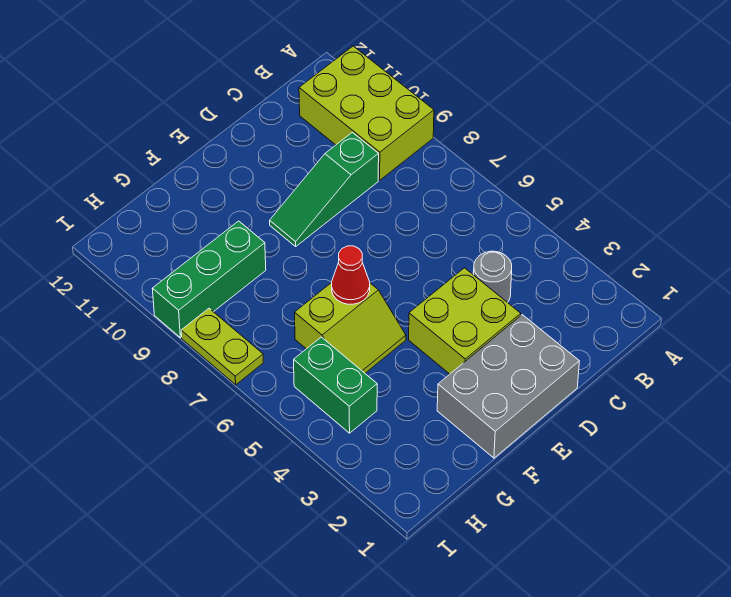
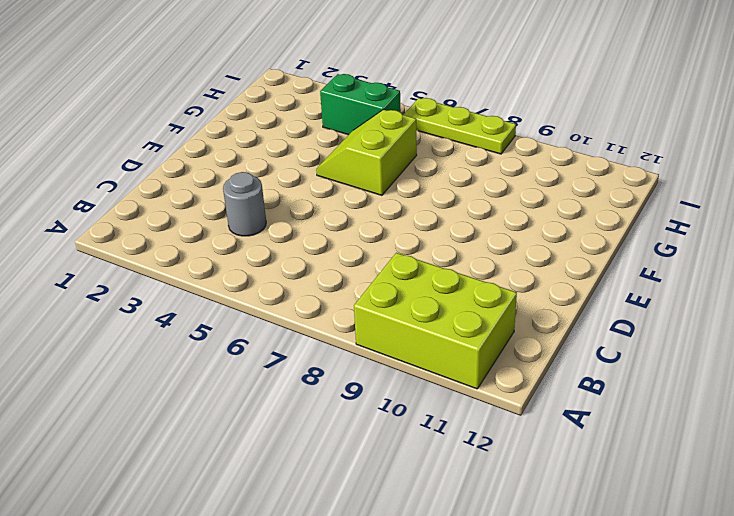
lime 1x3 plate [403,98,516,154] -> lime 1x2 plate [181,309,263,385]
none -> green 1x3 slope [270,132,379,246]
none -> grey 2x3 brick [437,315,579,458]

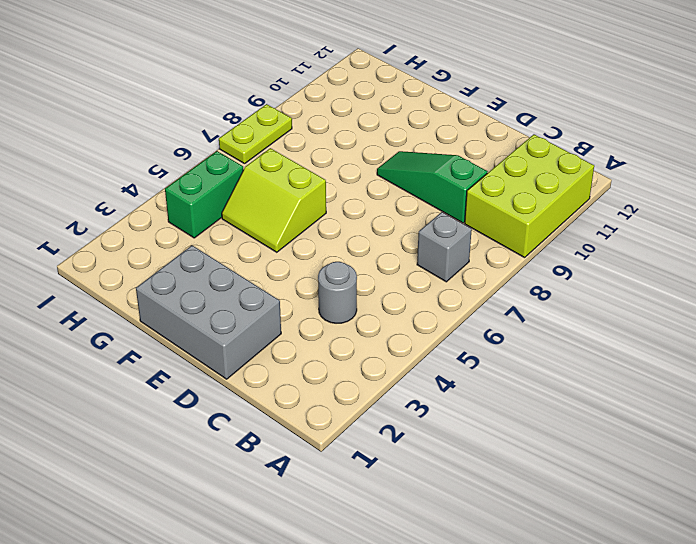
grey 1x1 brick [417,212,472,282] -> none
none -> lime 2x2 brick [409,268,521,374]
none -> green 1x3 brick [152,221,266,338]

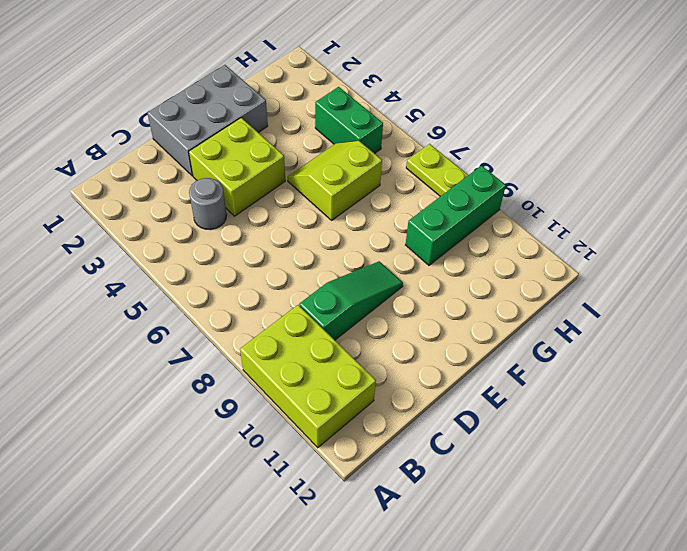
none -> red 1x1 cone [332,246,370,304]

